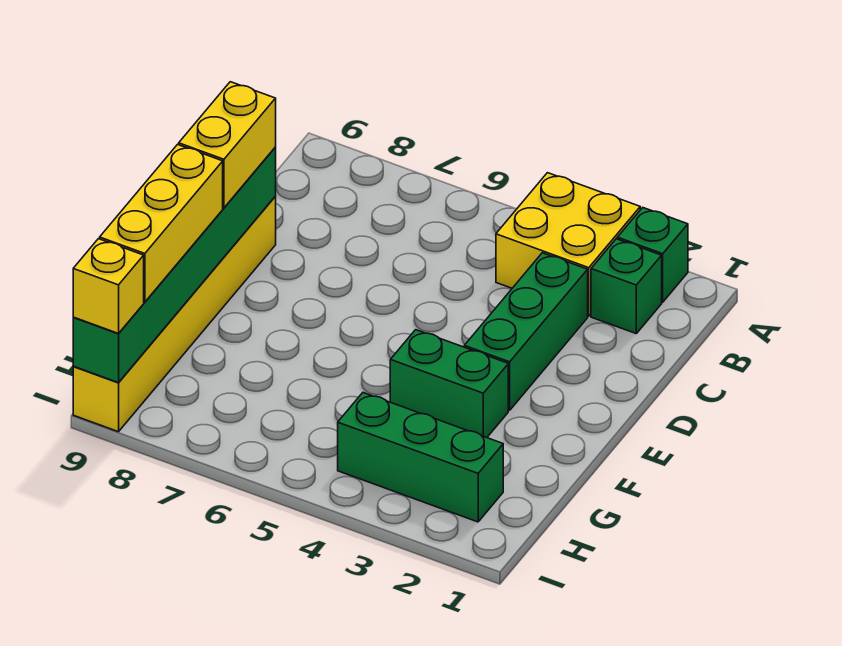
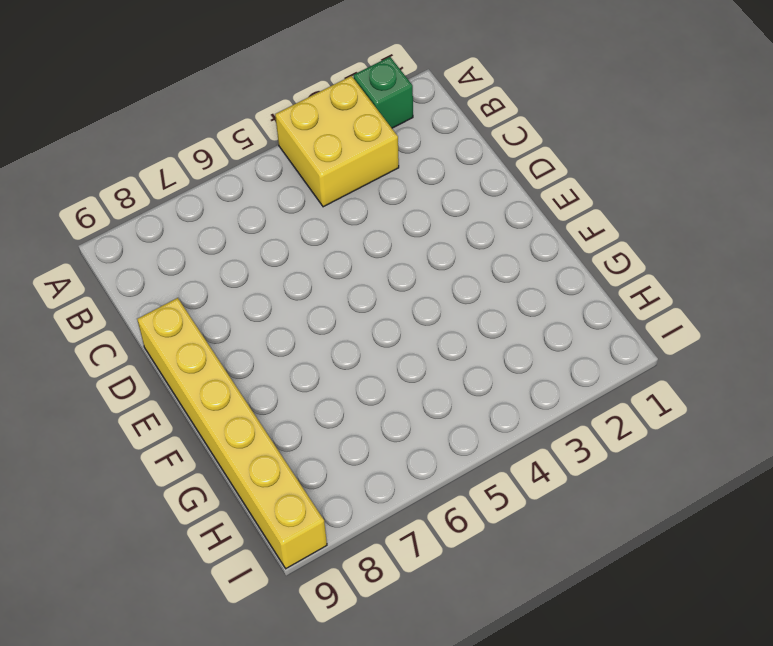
none -> green 1x1 brick [591,239,662,333]
none -> green 1x3 brick [464,253,588,410]

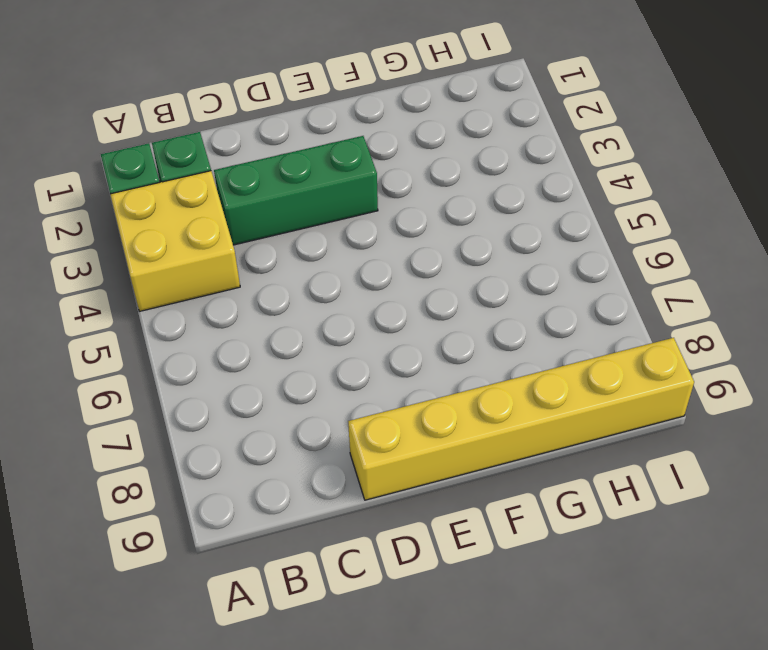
none -> green 1x2 brick [390,330,508,437]
none -> green 1x3 brick [338,393,503,522]

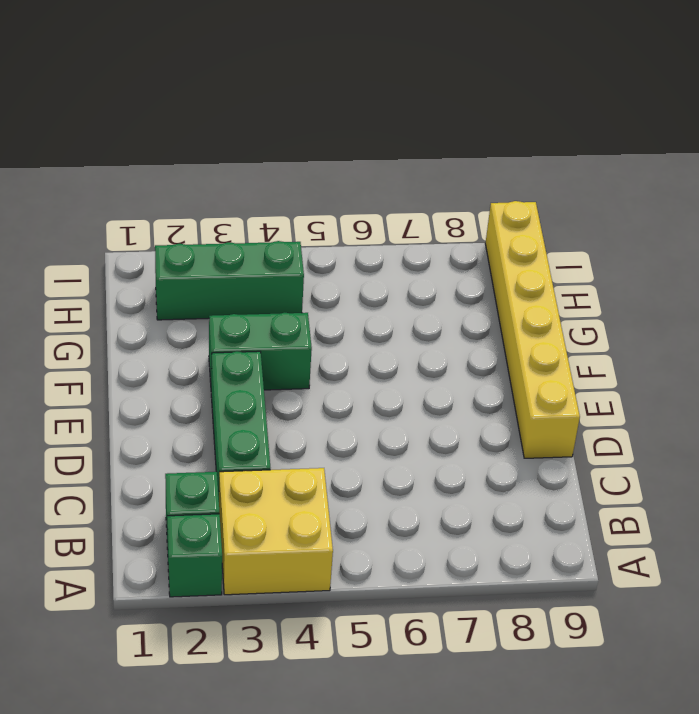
none -> green 1x6 brick [73,148,276,383]
none -> yellow 1x2 brick [179,82,276,208]

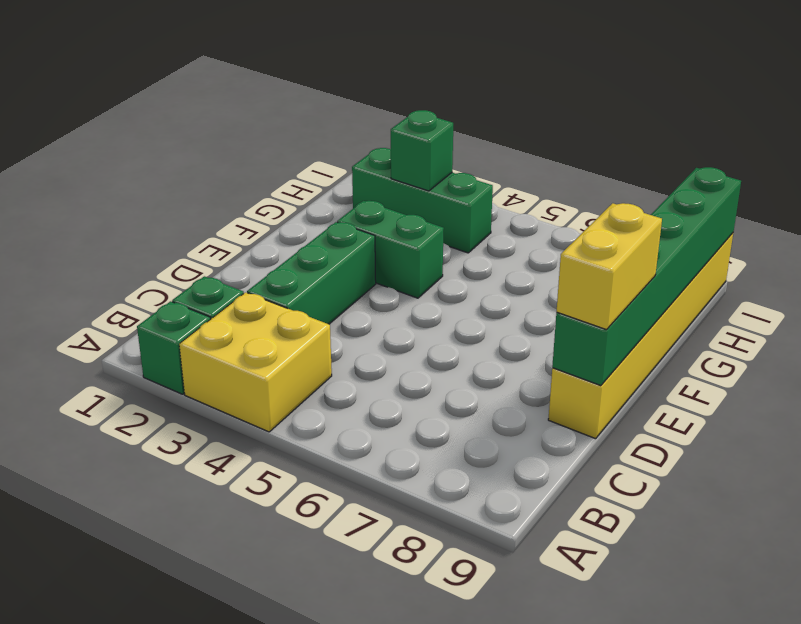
green 1x1 brick [391,110,453,191] -> none
none -> yellow 1x3 brick [100,145,223,302]
none -> yellow 1x1 brick [73,239,144,333]

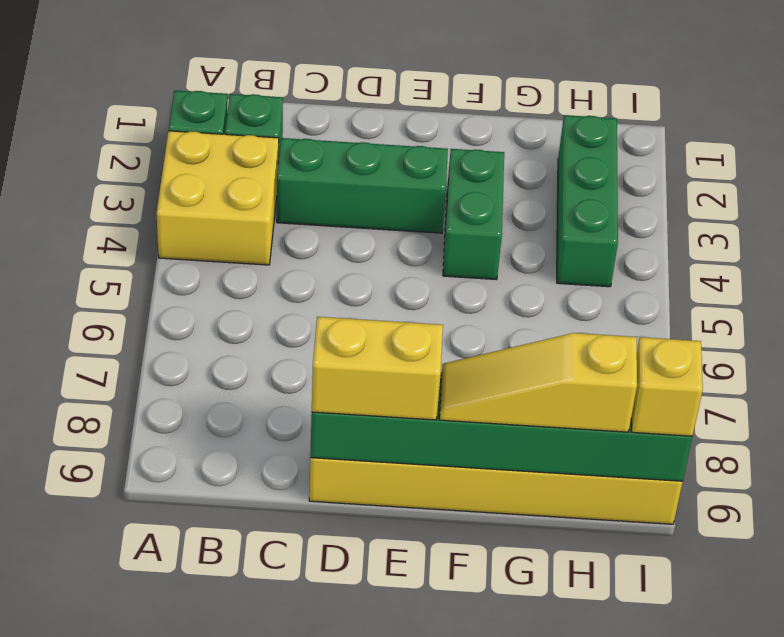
yellow 1x3 slope [440,333,637,432] -> yellow 1x3 brick [100,145,223,302]

